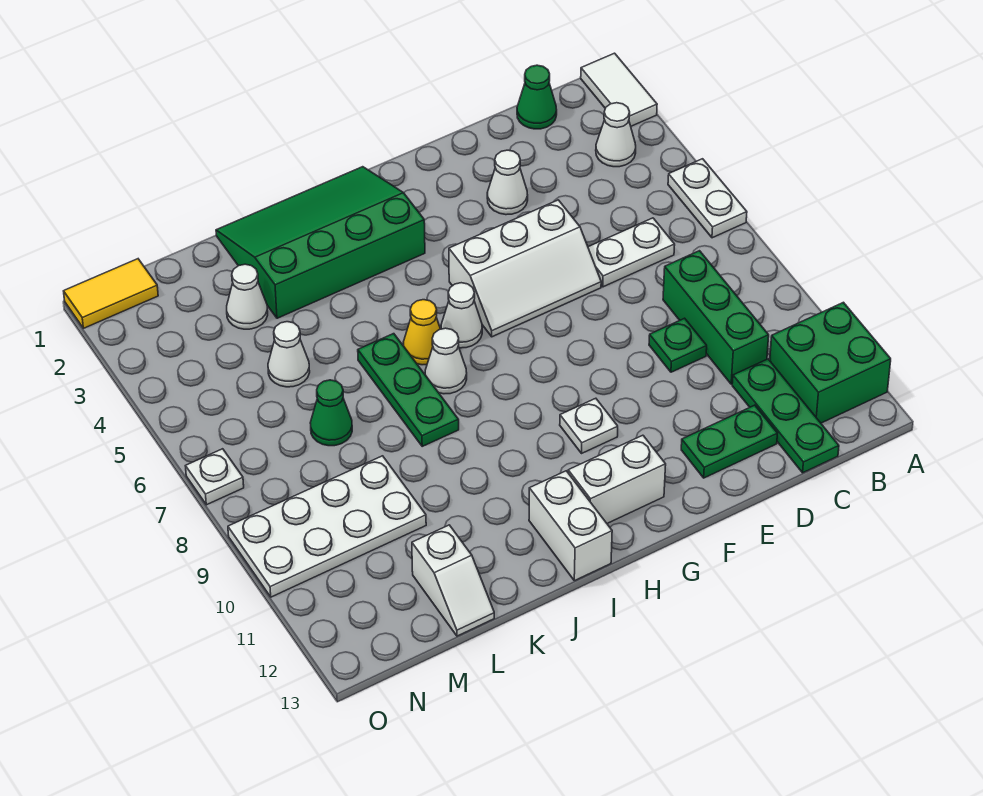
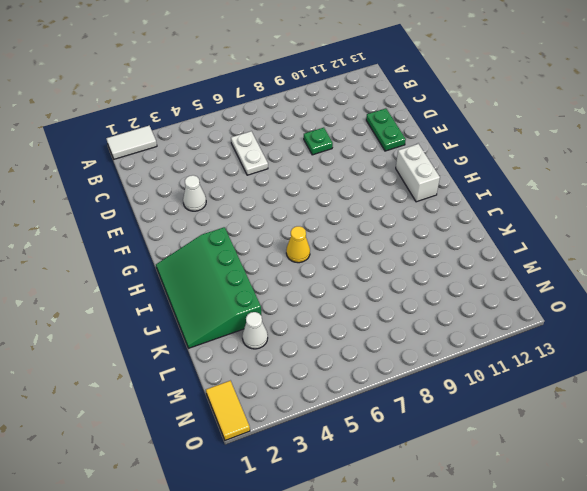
none -> white 1x2 plate [668,159,747,238]
none -> green 2x2 brick [770,302,891,423]
none -> white 1x1 cone [596,103,636,167]

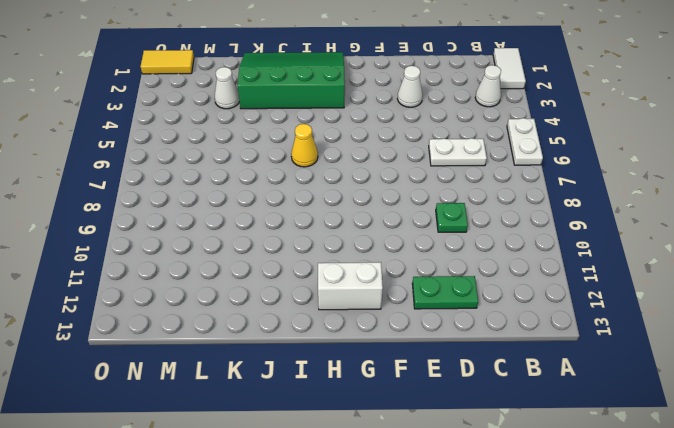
none -> green 2x2 brick [770,302,891,423]
none -> green 1x1 cone [517,65,557,129]
none -> green 1x3 brick [663,251,769,384]

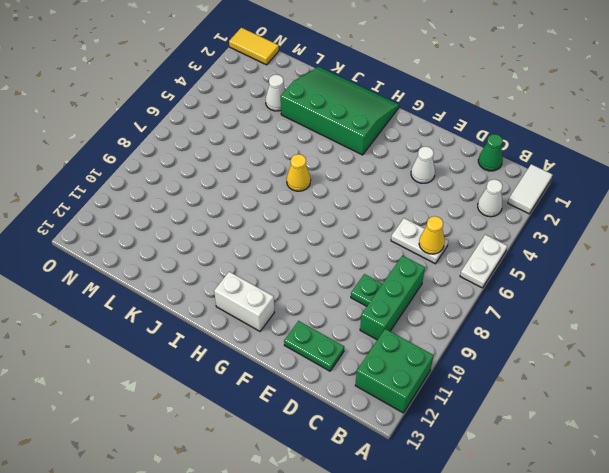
yellow 1x1 cone [419,216,445,254] -> none
none -> green 1x3 plate [732,359,839,473]
none -> white 2x3 slope [449,200,601,337]
none -> white 1x1 plate [560,398,618,453]

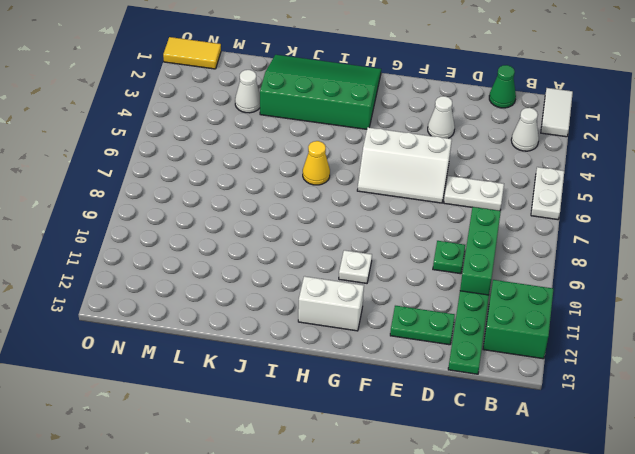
none -> white 1x1 cone [441,283,482,348]
none -> white 1x1 cone [425,328,467,394]
none -> white 1x2 brick [529,471,612,581]

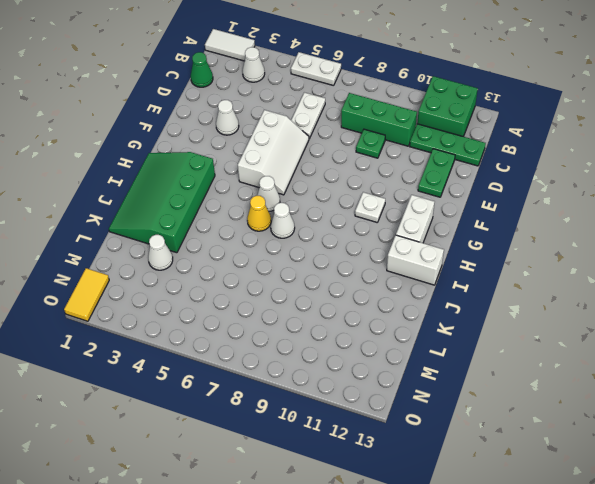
none -> green 1x3 plate [358,334,459,446]
none -> white 1x1 cone [268,322,310,387]
none -> green 1x1 cone [310,380,352,446]

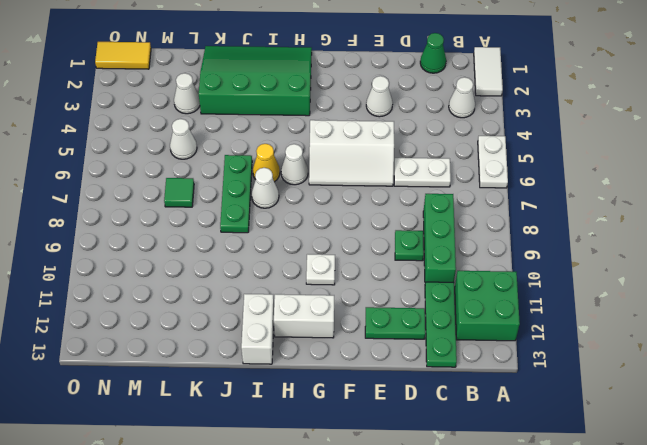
green 1x1 tile [164,178,194,207] -> green 1x1 cone [310,380,352,446]
none -> white 2x4 plate [228,456,426,597]
none -> white 1x2 slope [412,525,494,636]
none -> white 1x1 plate [186,449,244,505]

